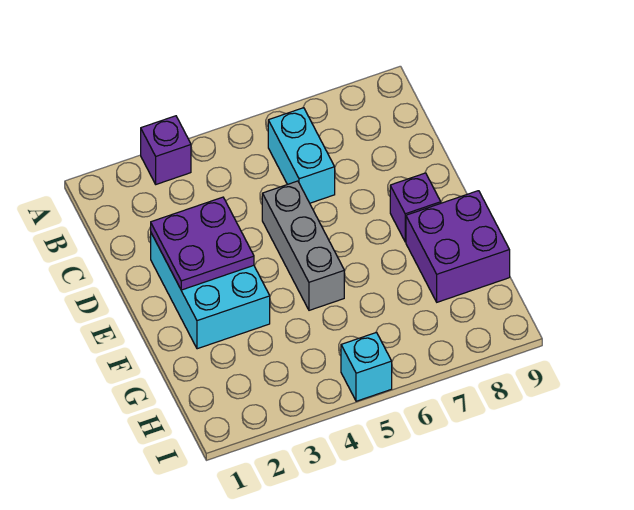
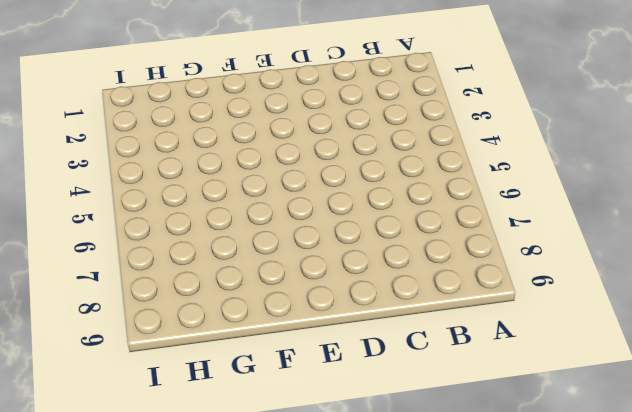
none -> purple 1x1 brick [141,116,191,184]
none -> cyan 1x2 brick [268,108,335,203]

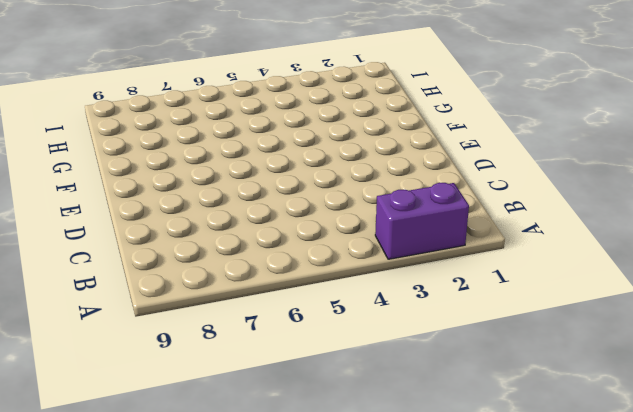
purple 1x2 brick [375,183,469,259] -> purple 1x1 brick [141,116,191,184]
none -> cyan 1x2 brick [268,108,335,203]
none -> cyan 2x3 brick [151,233,270,349]

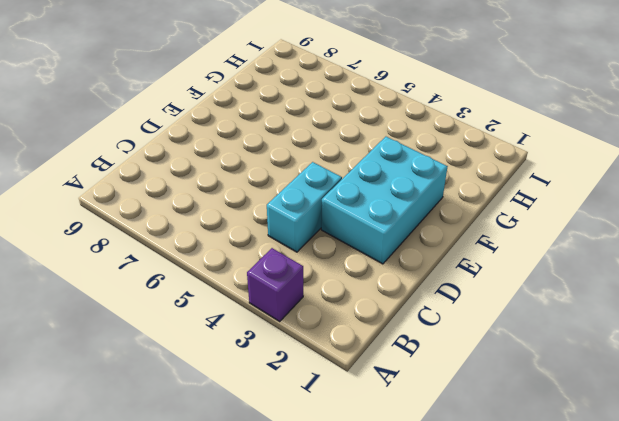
cyan 1x2 brick [267,162,342,252] -> cyan 1x2 brick moved to [268,108,335,203]
none -> grey 1x3 brick [262,181,344,310]
none -> purple 1x1 brick [390,173,441,242]

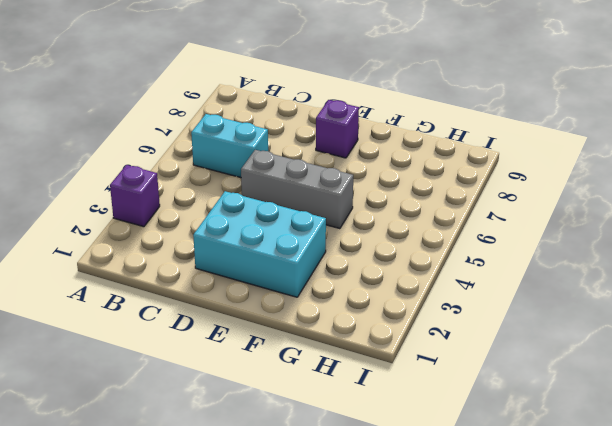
none -> purple 2x2 brick [406,191,510,302]
none -> cyan 1x1 brick [341,333,392,401]

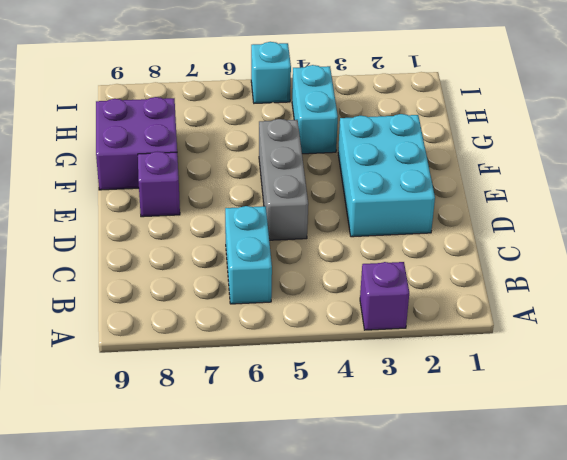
cyan 1x2 brick [292,65,338,154] -> none
none -> purple 2x2 plate [151,197,254,290]

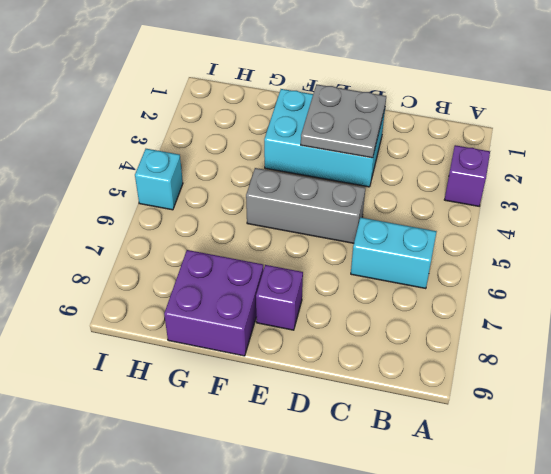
grey 2x2 plate [301,84,386,158] -> purple 2x2 plate [151,197,254,290]

